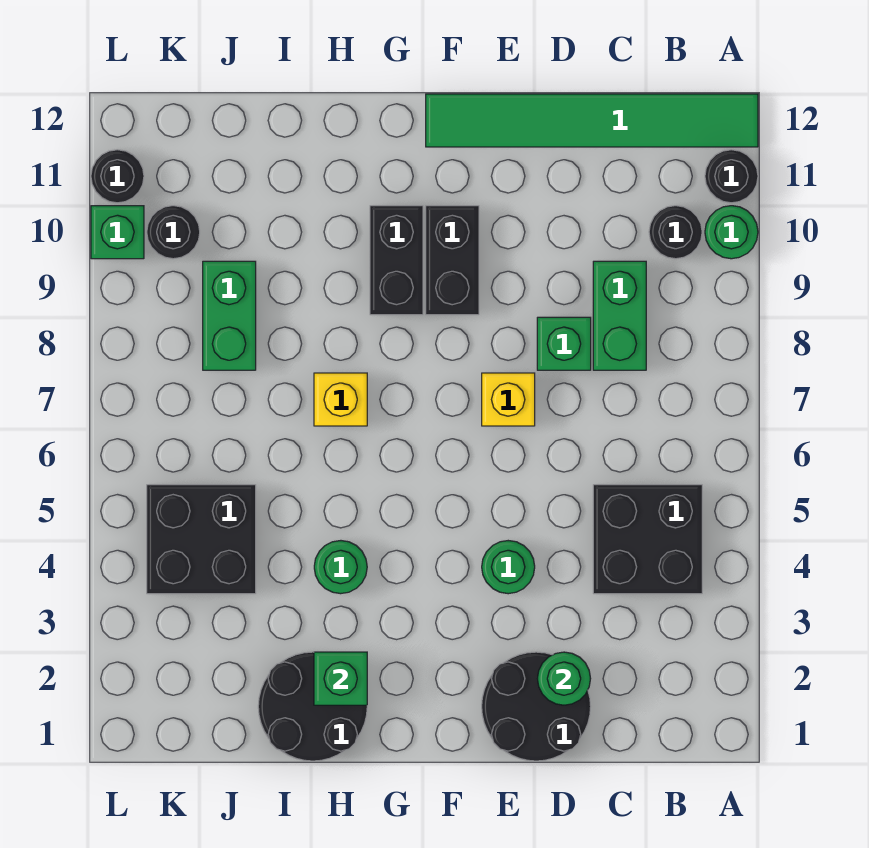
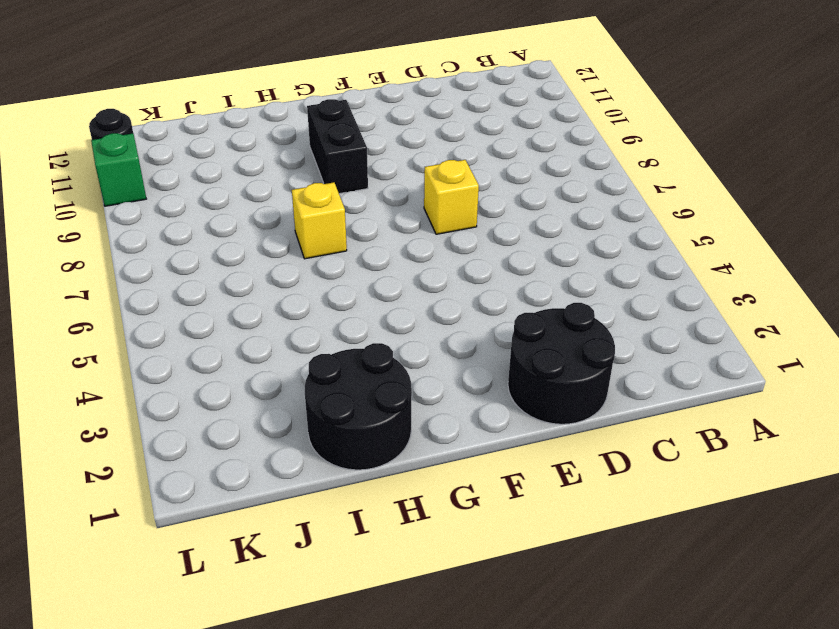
none -> green 1x1 round brick [705,206,758,259]
none -> black 1x1 round brick [705,150,758,203]
none -> green 1x6 tile [426,94,758,147]

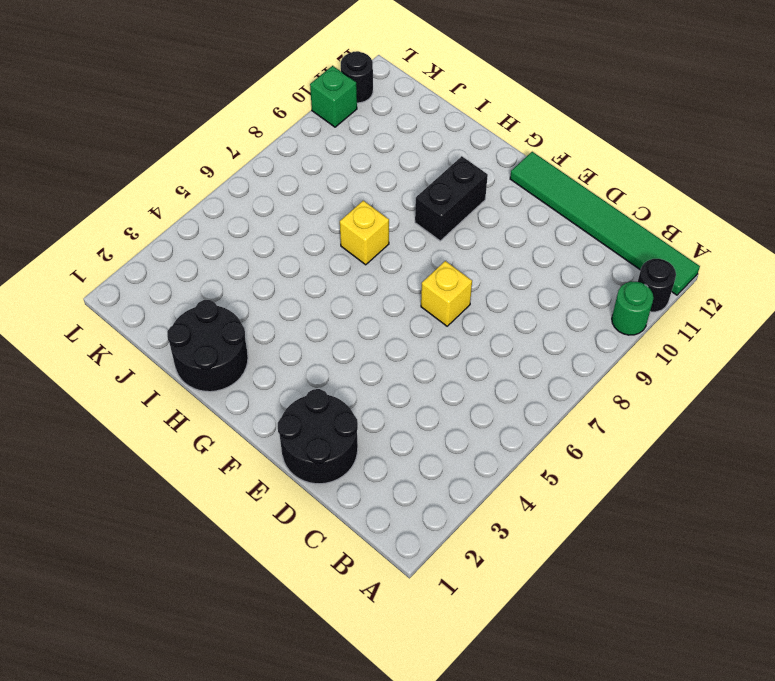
none -> black 2x2 brick [593,485,702,594]
none -> black 1x1 round brick [649,206,702,259]
none -> green 1x2 brick [593,261,646,370]

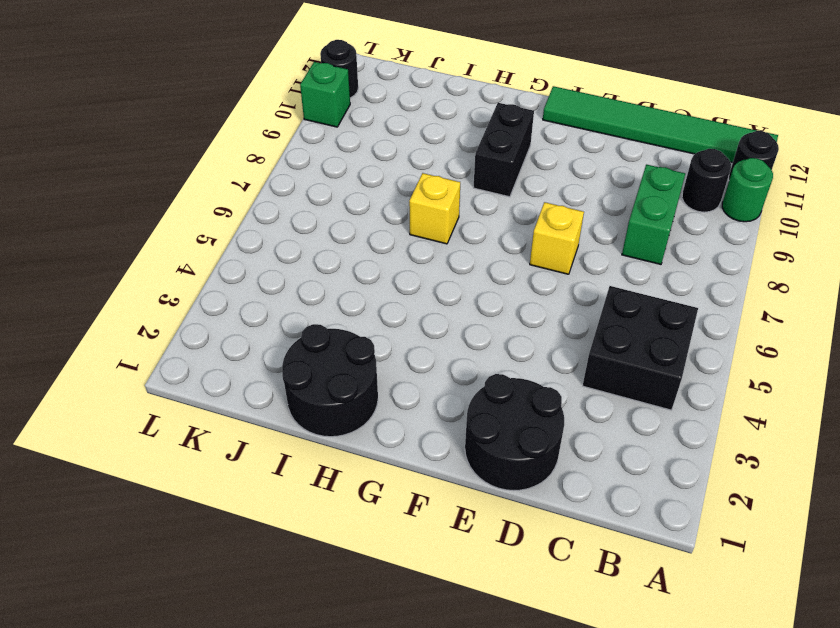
none -> green 1x1 brick [537,317,591,370]
none -> green 1x1 round brick [482,541,535,594]
none -> black 1x2 brick [426,206,479,315]

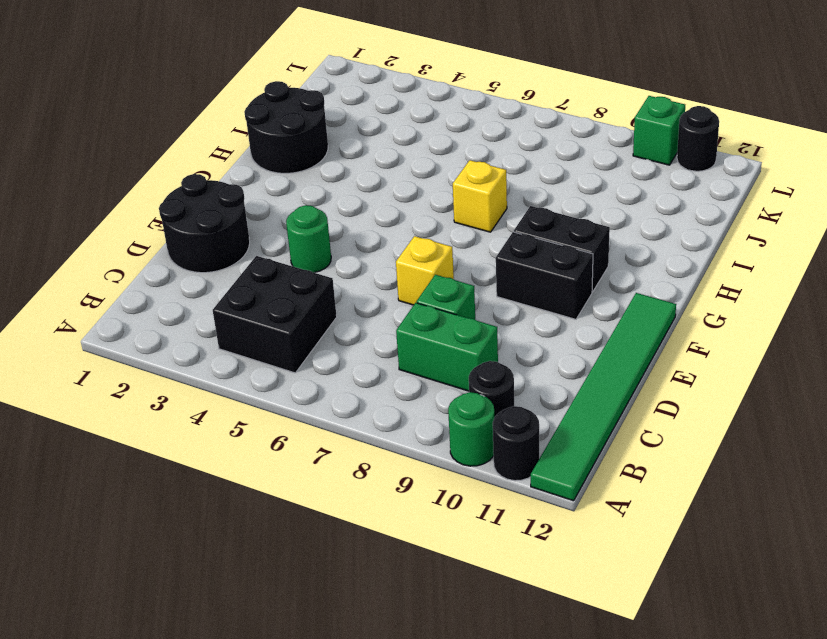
none -> green 1x1 round brick [314,541,367,594]
none -> black 2x2 brick [147,485,256,594]
none -> green 1x2 brick [203,261,256,370]

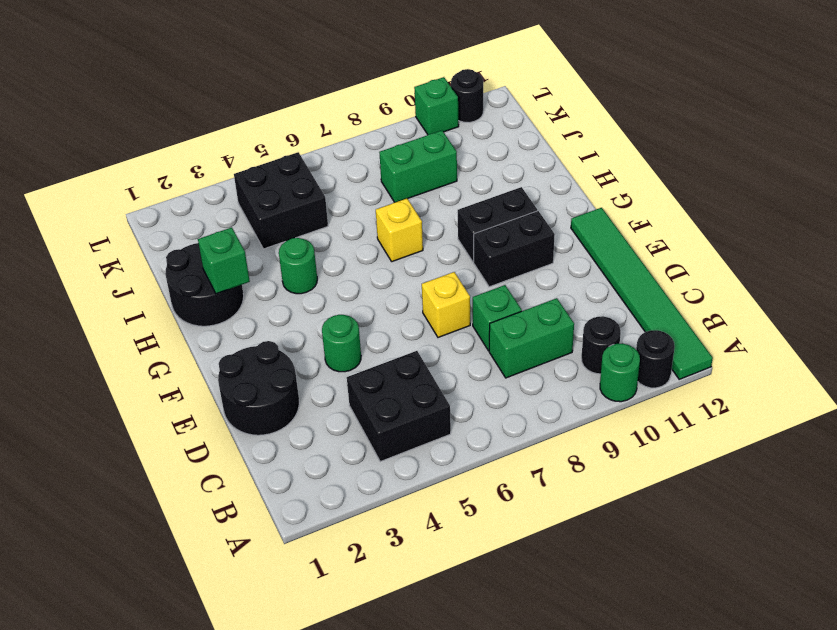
none -> black 1x1 round brick [147,206,200,259]
none -> green 1x1 round brick [537,652,591,705]

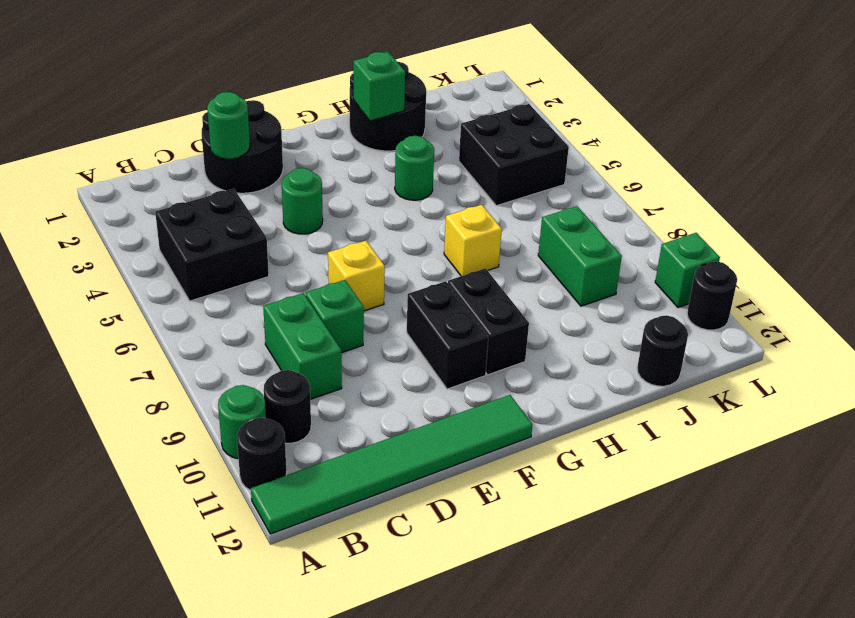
black 1x1 round brick [637,315,688,386] -> black 1x1 round brick moved to [147,206,200,259]

